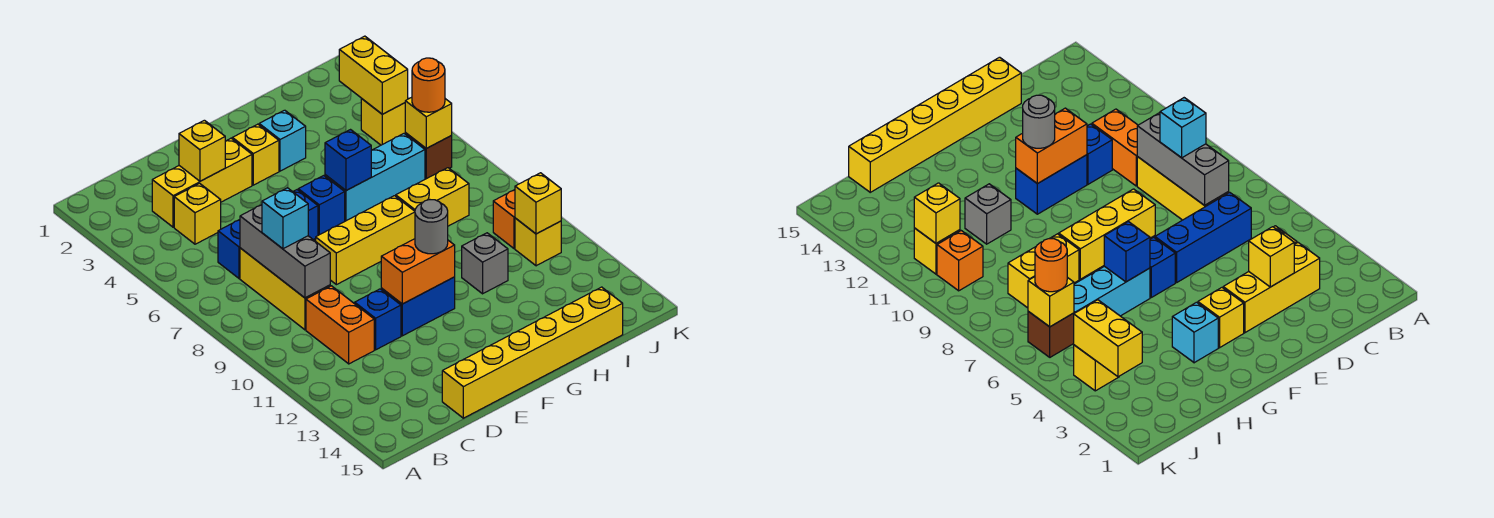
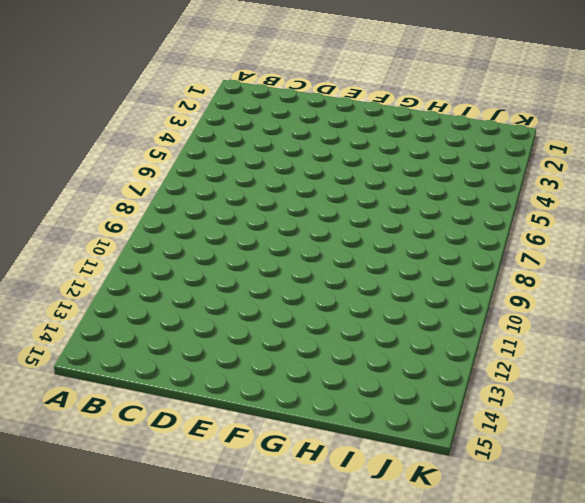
none -> yellow 1x3 brick [152,138,252,227]
none -> yellow 1x1 brick [174,183,221,244]
none -> blue 1x3 brick [218,190,318,278]

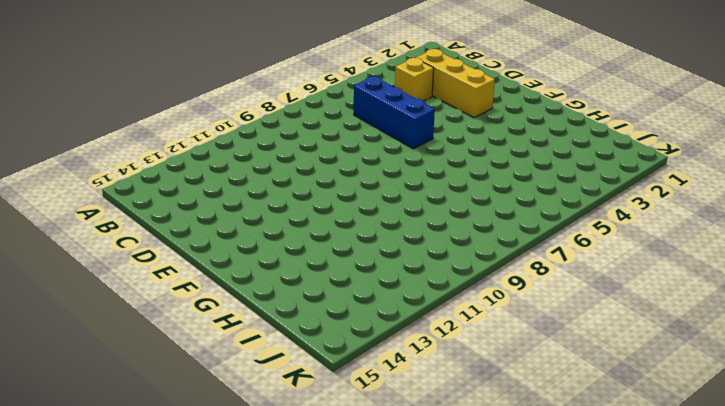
none -> yellow 1x3 brick [240,248,330,330]
none -> orange 1x2 brick [306,286,374,364]
none -> blue 1x1 brick [355,289,401,350]

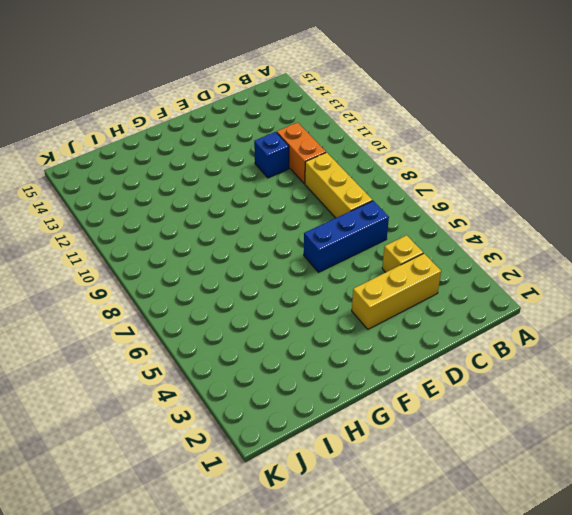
none -> yellow 1x6 brick [442,287,623,418]
none -> yellow 1x3 brick [316,196,415,285]
none -> blue 1x2 brick [381,277,455,336]

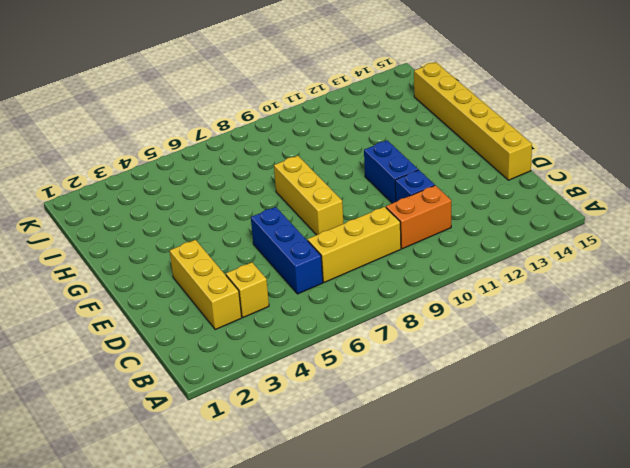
none -> yellow 1x1 brick [232,124,279,185]
none -> blue 1x1 brick [298,176,345,235]
none -> cyan 1x1 brick [259,110,306,171]

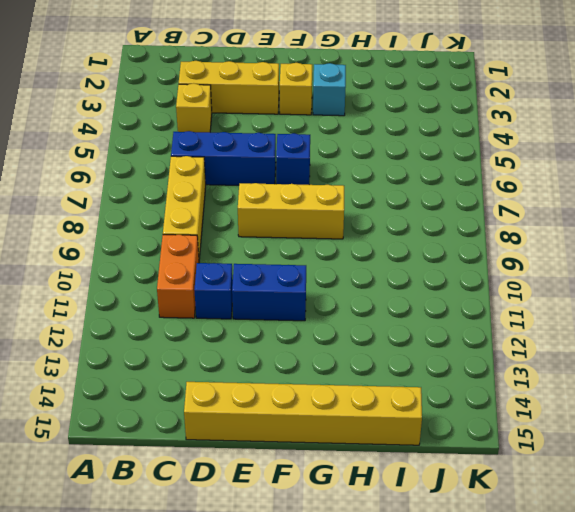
none -> cyan 1x3 brick [325,134,425,221]
none -> yellow 1x2 brick [396,168,469,226]
none -> grey 1x1 brick [462,233,508,294]

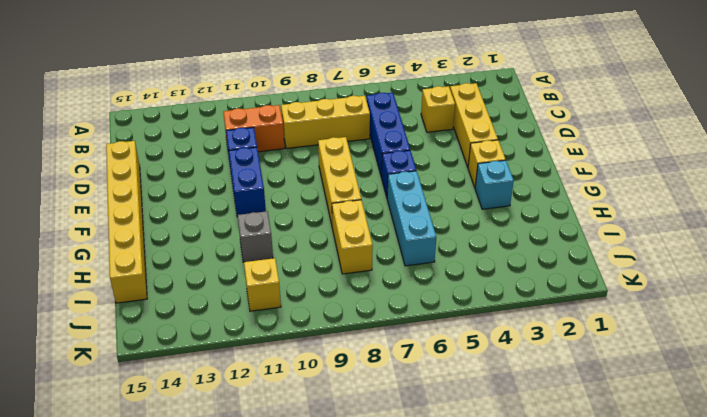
none -> yellow 1x1 brick [361,99,406,145]
none -> brown 1x1 brick [405,133,452,179]
none -> orange 1x1 brick [493,190,515,249]

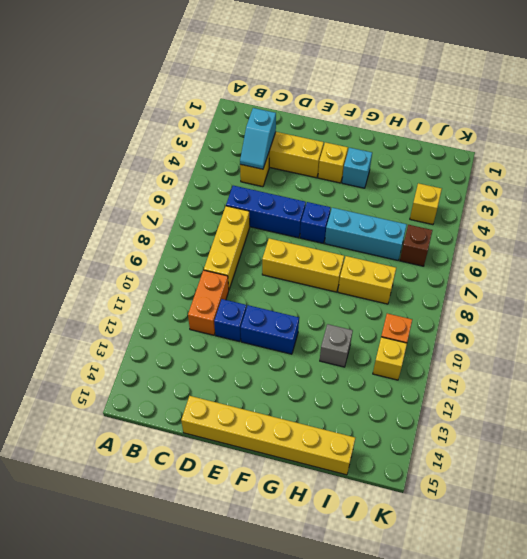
cyan 1x2 slope [240,108,276,169] -> none
none -> grey 1x3 brick [240,205,330,298]
none -> yellow 1x1 brick [179,120,225,181]
none -> orange 1x2 brick [381,239,455,304]

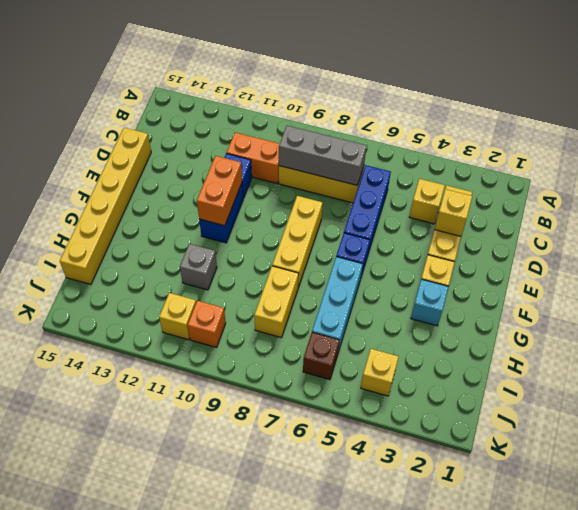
none -> blue 1x1 brick [325,130,371,191]
none -> yellow 1x2 brick [339,36,408,114]
none -> yellow 1x1 brick [405,97,452,148]

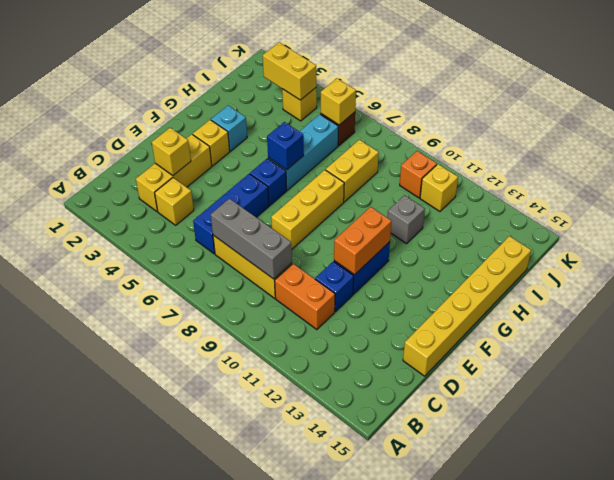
none -> yellow 1x1 brick [515,173,561,234]
none -> cyan 1x1 brick [262,188,308,249]
none -> grey 1x1 round brick [415,200,448,254]

